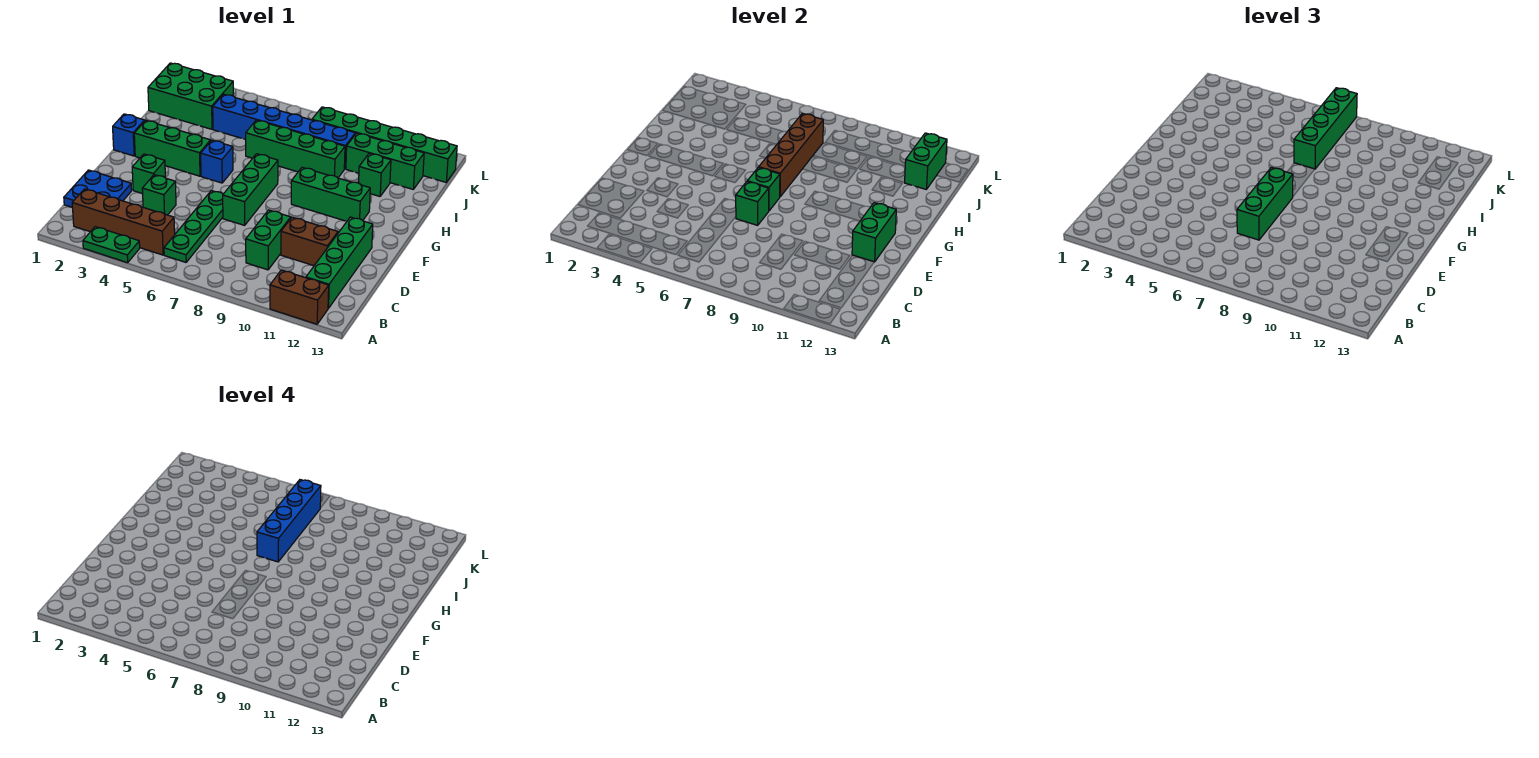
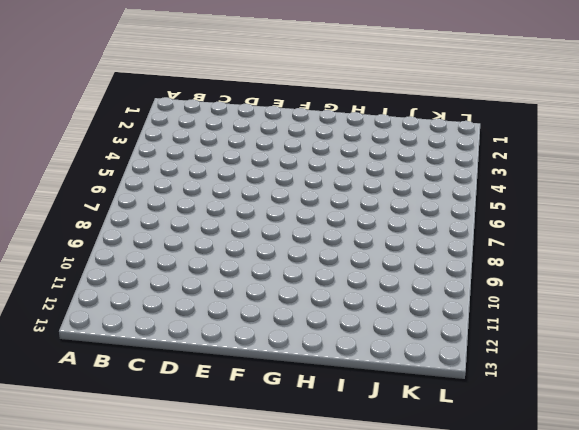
none -> green 1x2 plate [83,227,140,263]
none -> brown 1x2 brick [270,270,329,324]
none -> brown 1x4 brick [72,189,175,255]

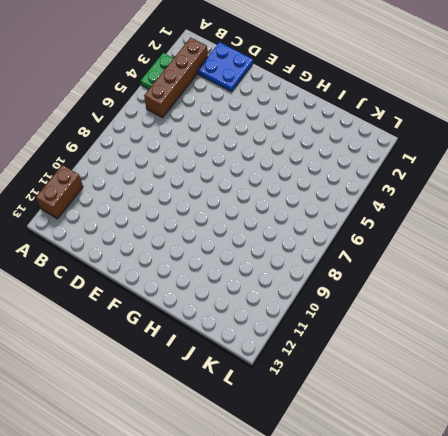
none -> green 1x4 plate [164,191,223,262]
none -> green 1x4 brick [306,217,373,308]
none -> green 1x2 brick [246,210,291,270]

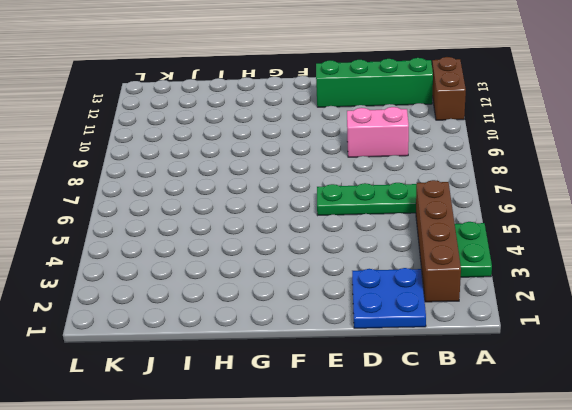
pink 1x2 brick [347,107,409,157] -> green 1x2 brick [246,210,291,270]
none -> green 1x1 brick [142,175,176,215]
none -> brown 1x2 brick [281,217,338,266]
none -> green 1x1 brick [132,154,165,194]

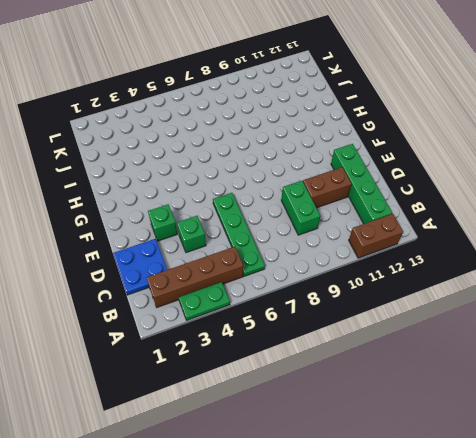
none -> green 1x3 brick [223,154,278,225]
none -> blue 1x1 brick [113,114,145,156]
none -> green 1x3 brick [134,120,211,176]

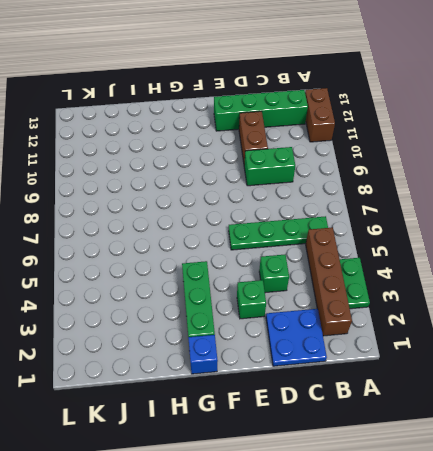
none -> green 1x3 brick [223,154,278,225]
none -> blue 1x1 brick [201,140,233,183]
none -> green 1x3 brick [291,167,370,221]

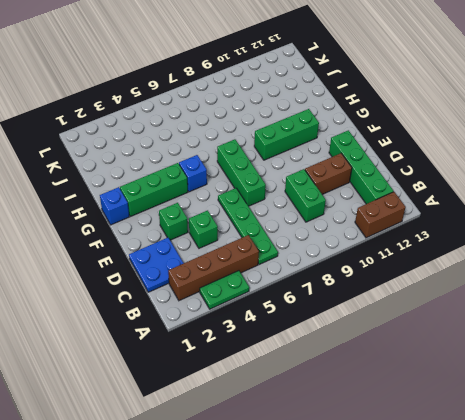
none -> green 1x4 brick [246,120,345,178]
none -> green 1x1 brick [359,153,391,196]
none -> green 2x3 brick [148,63,233,129]

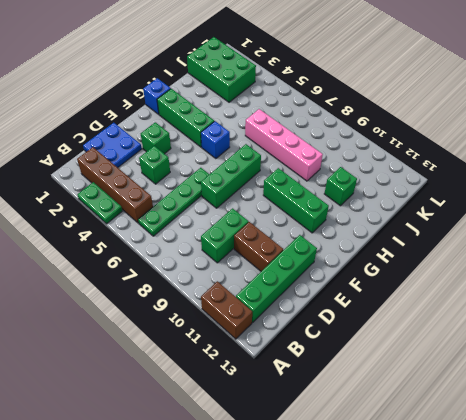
pink 1x4 brick [245,109,323,181] -> green 1x4 brick [246,120,345,178]
none -> blue 1x6 brick [213,94,355,169]
none -> green 1x3 brick [346,133,424,189]
none -> green 1x6 brick [312,107,457,182]

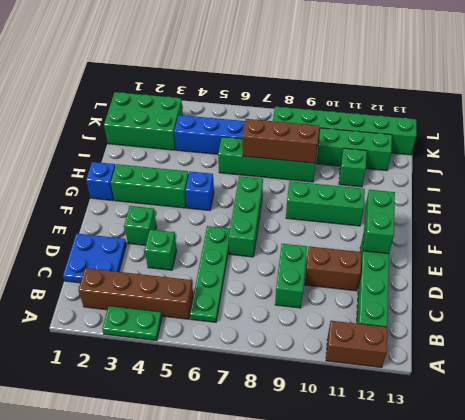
brown 1x3 brick [242,119,319,163] -> brown 1x4 brick [759,114,823,197]
none -> green 1x1 brick [736,182,769,225]
none -> green 1x1 brick [747,167,780,211]
none -> green 1x2 brick [905,133,947,189]

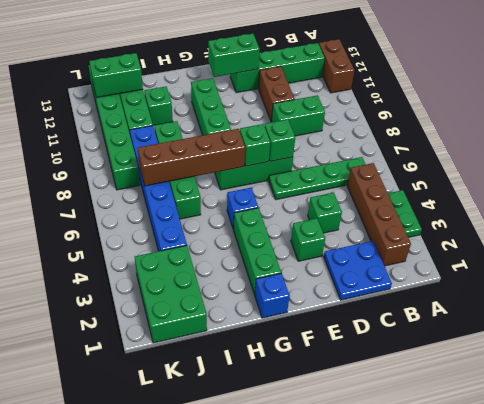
none -> green 1x3 brick [1237,168,1293,240]
none -> green 1x4 brick [1294,88,1357,169]
none -> blue 1x4 brick [257,480,321,562]

